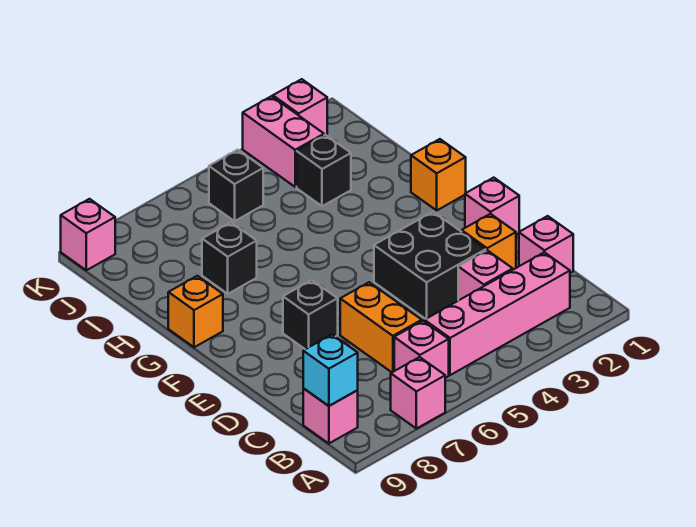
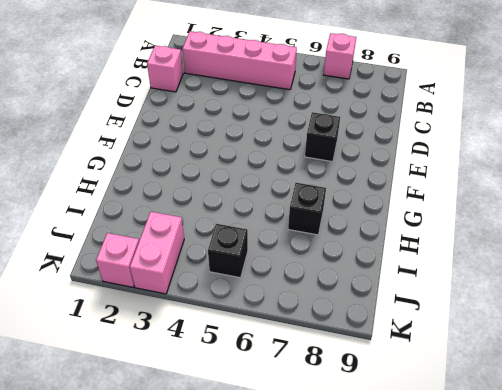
none -> pink 1x1 brick [394,321,449,378]
none -> pink 1x1 brick [303,388,358,444]
none -> pink 1x1 brick [458,250,513,300]

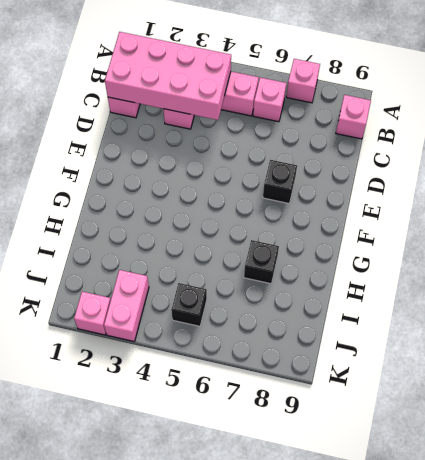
pink 2x4 brick [105,32,231,120] -> none
none -> orange 1x2 brick [340,282,422,372]
none -> orange 1x1 brick [462,214,516,270]
none -> black 2x2 brick [374,212,486,319]

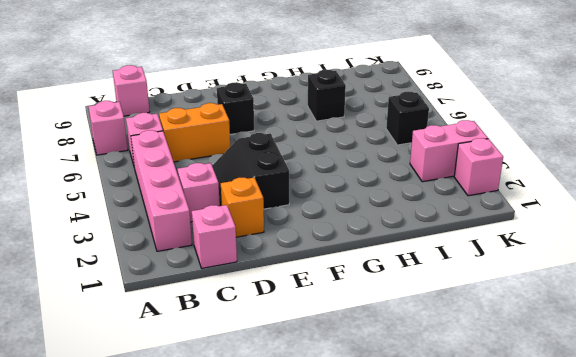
black 2x2 slope [212,133,289,209] -> black 2x2 brick [374,212,486,319]
none -> pink 1x1 brick [465,178,519,235]
none -> orange 1x1 brick [411,139,466,210]
none -> orange 1x1 brick [168,276,223,347]

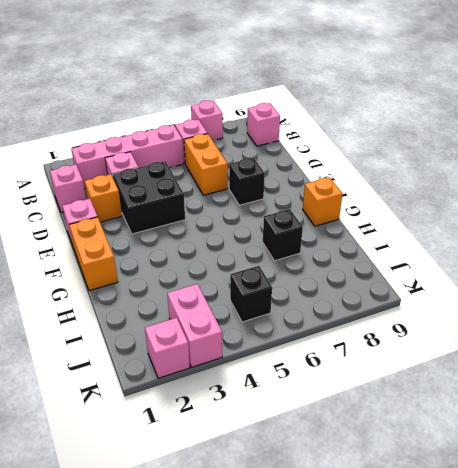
orange 1x2 brick [69,217,118,291] -> orange 1x1 brick [411,139,466,210]
none -> black 1x1 brick [297,135,351,206]
none -> pink 1x1 brick [61,199,115,270]
none -> cyan 1x1 brick [303,335,358,406]

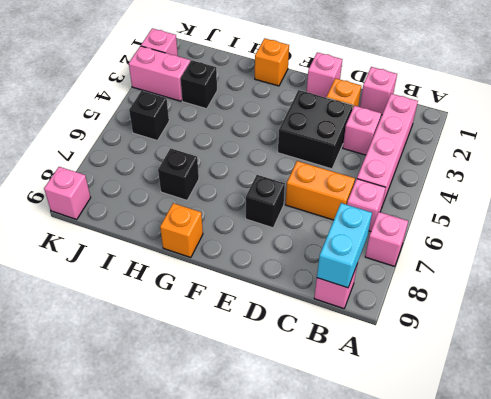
cyan 1x2 brick [317,203,372,288] -> cyan 1x1 brick [303,335,358,406]

